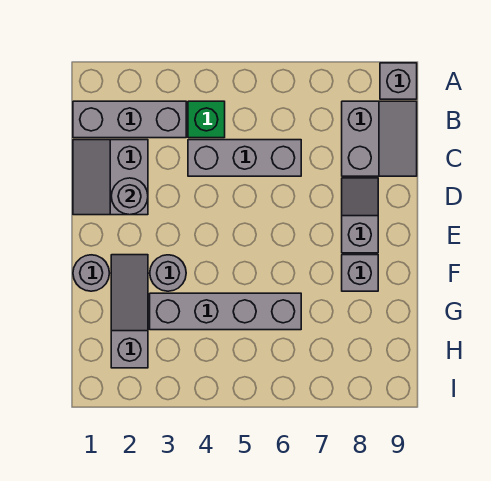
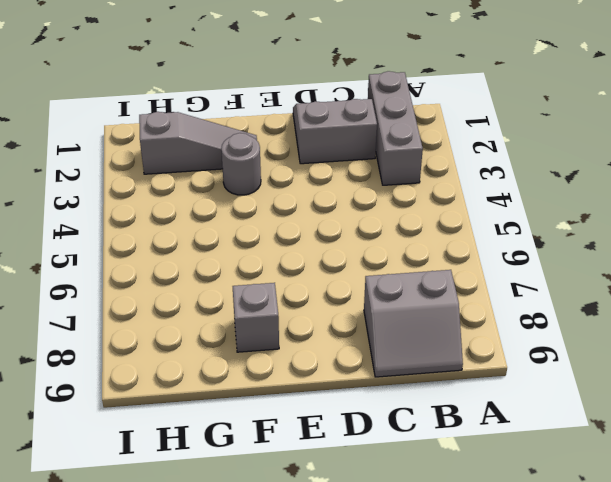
none -> grey 1x1 brick [380,63,417,99]
none -> green 1x1 brick [188,101,225,138]
none -> grey 1x3 brick [188,140,301,176]

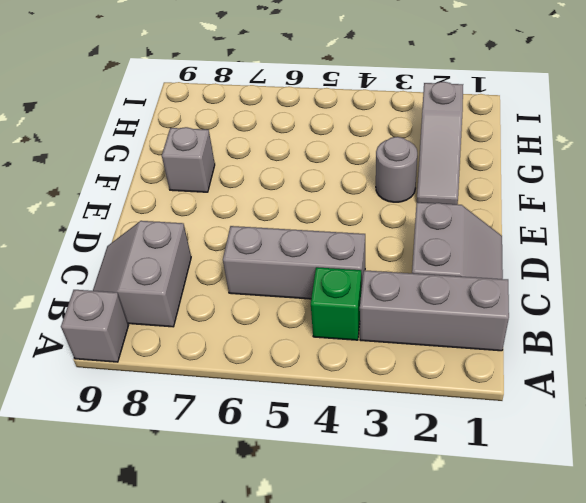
none -> grey 1x2 slope [342,178,378,253]
none -> grey 1x1 round brick [73,255,109,291]
none -> grey 1x4 brick [150,293,301,330]

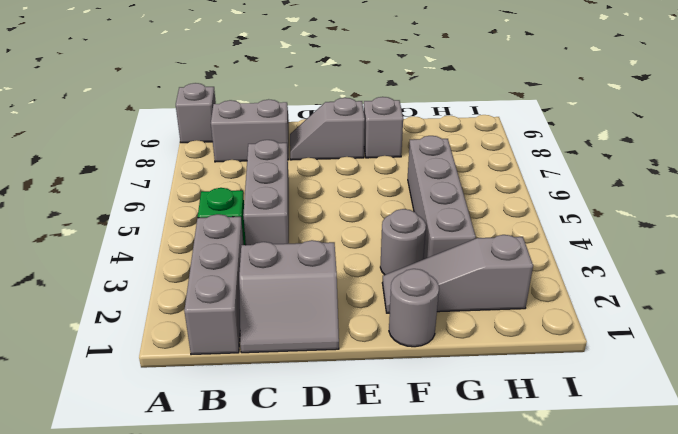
none -> grey 1x1 round brick [111,178,148,215]

